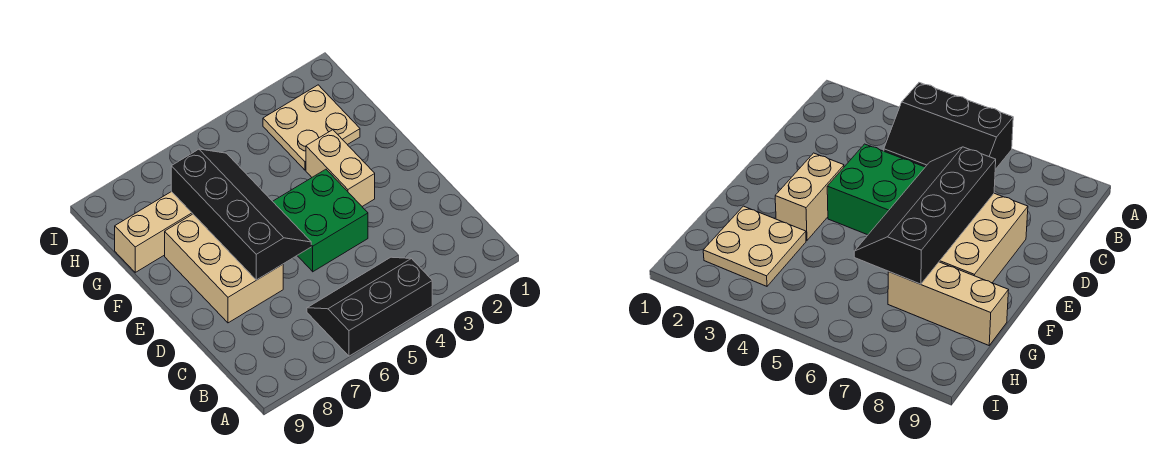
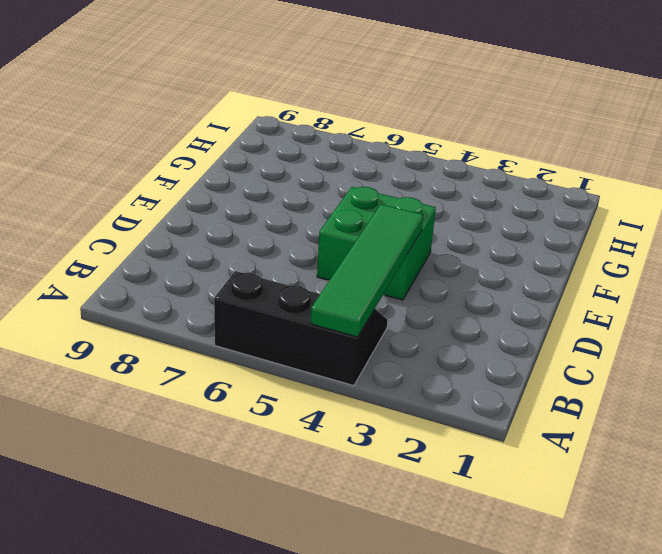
green 1x4 tile [310,204,424,337] -> none
none -> tan 2x3 brick [165,214,283,323]
none -> tan 1x2 brick [306,130,375,206]

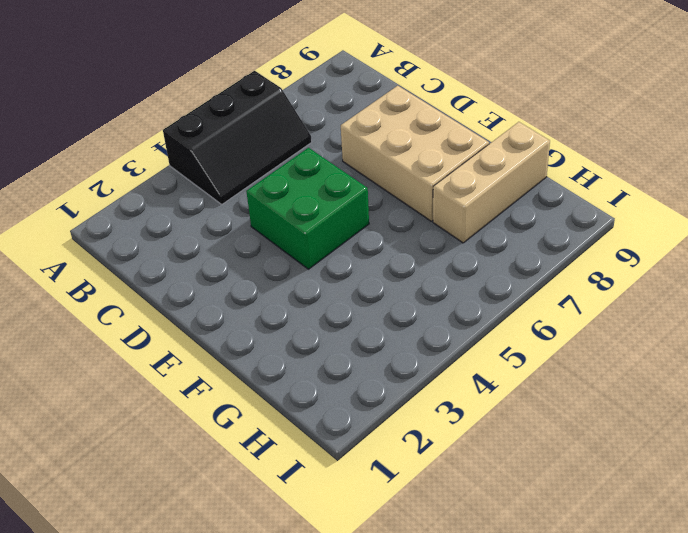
none -> tan 1x2 brick [306,130,375,206]
none -> tan 2x2 plate [263,85,360,170]

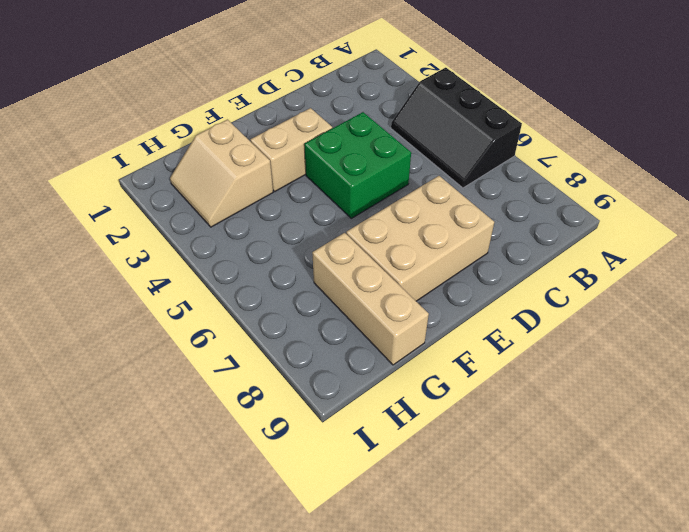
tan 2x2 slope [170,120,273,227] -> tan 2x2 plate [263,85,360,170]
none -> black 2x4 slope [171,149,311,280]

